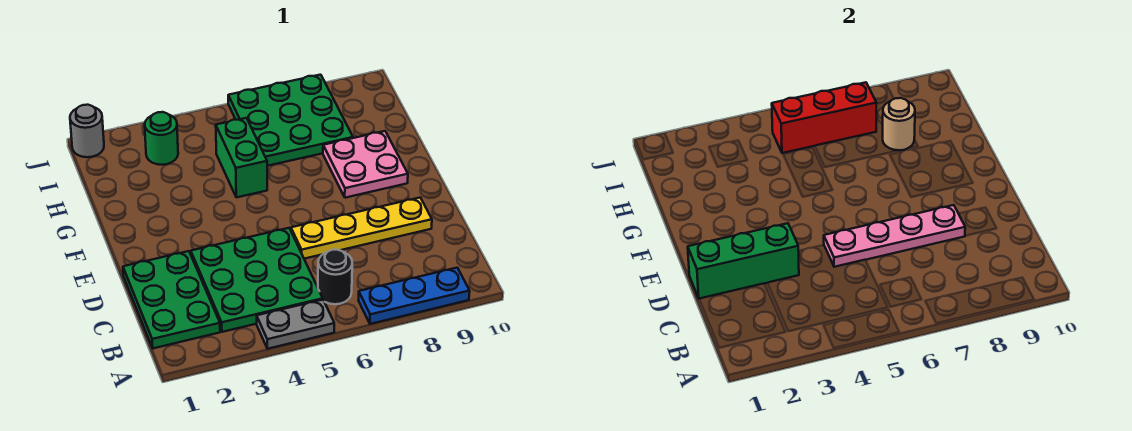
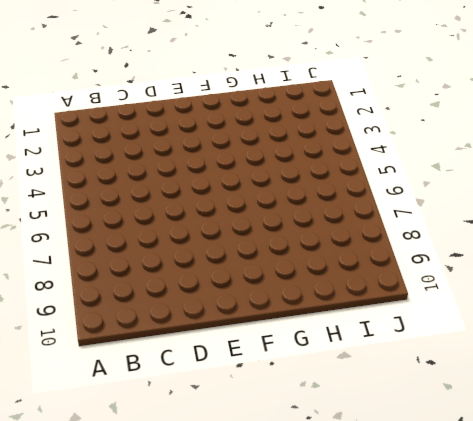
none -> grey 1x2 plate [257,300,334,349]
none -> blue 1x3 plate [358,268,470,324]
none -> green 2x3 plate [123,251,220,348]

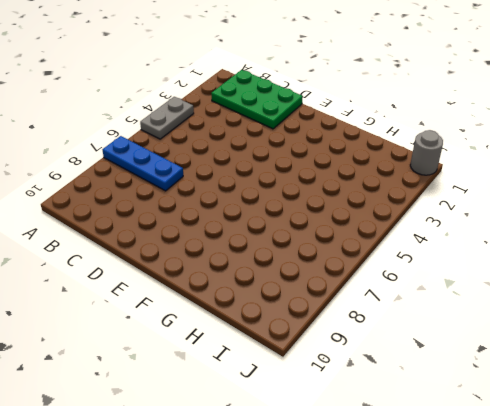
blue 1x3 plate [103,136,183,191] -> blue 1x3 plate turned to [358,268,470,324]
none -> green 3x3 plate [191,228,323,332]
none -> black 1x1 round brick [318,250,352,304]
none -> yellow 1x4 plate [291,198,432,259]

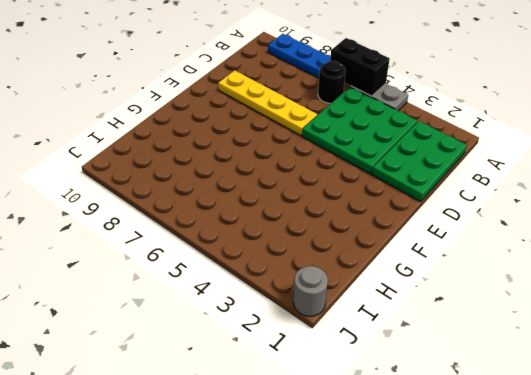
black 1x2 brick [330,38,390,96] -> none
none -> pink 2x2 plate [323,131,408,198]
none -> green 1x2 brick [216,118,267,197]
none -> green 3x3 plate [228,75,353,166]

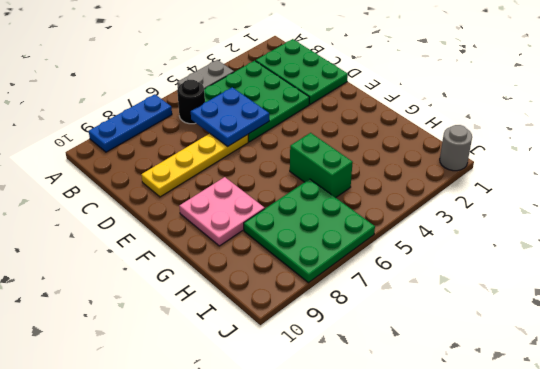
blue 2x2 plate [191,87,269,146] -> pink 1x4 plate [824,205,965,267]
none -> green 1x1 round brick [145,112,178,165]
none -> green 1x3 brick [688,223,799,299]
none -> tan 1x1 round brick [883,98,915,151]

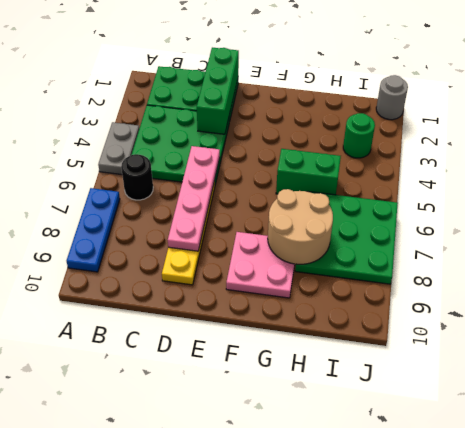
tan 2x2 round brick [268,189,333,264] -> tan 1x1 round brick [883,98,915,151]
none -> red 1x3 brick [772,82,876,153]

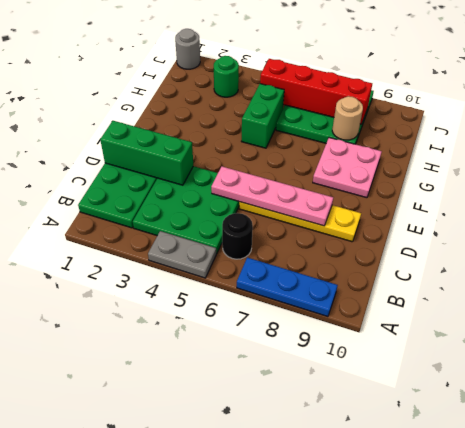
red 1x4 brick [260,59,372,124] -> red 1x3 brick [772,82,876,153]

